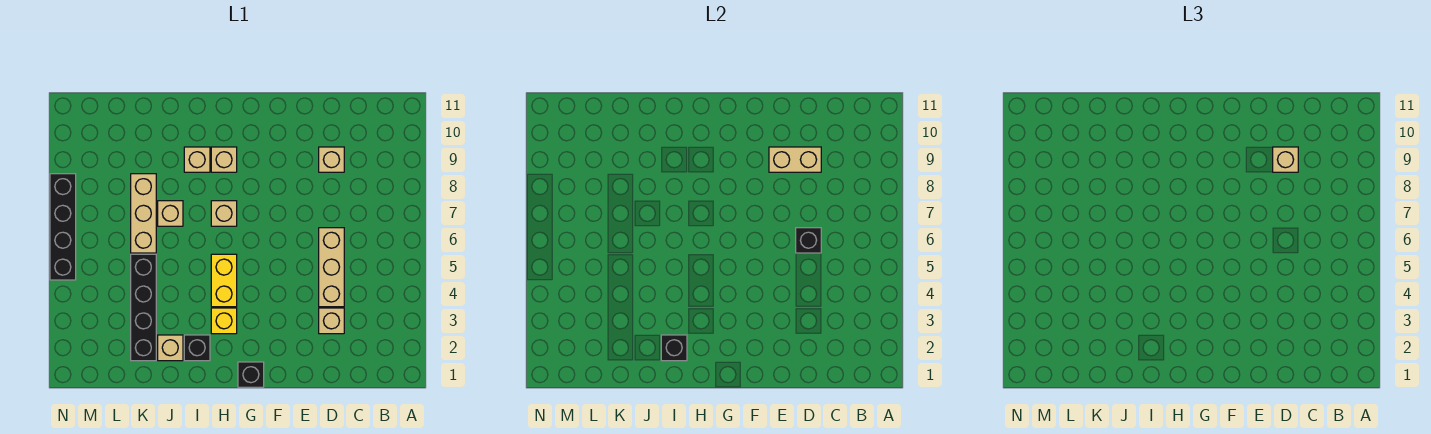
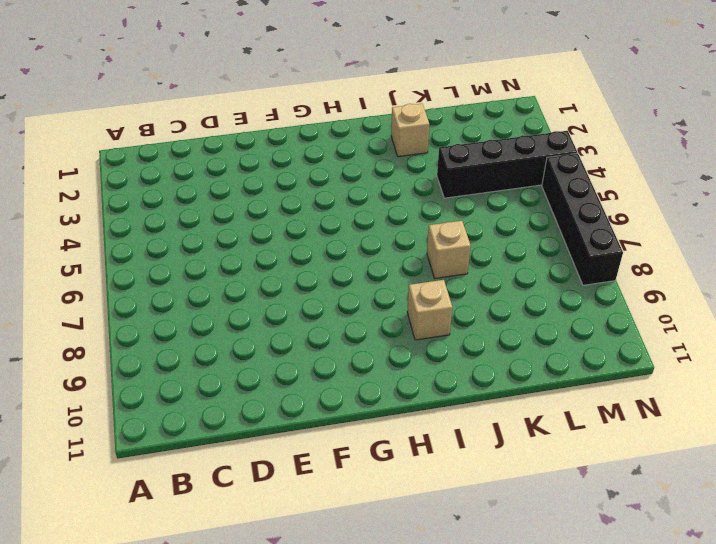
black 1x4 brick [437,131,577,198] -> black 1x4 brick turned to [131,254,156,361]
none -> tan 1x1 brick [319,308,344,334]
none -> tan 1x3 brick [319,228,344,307]
none -> tan 1x1 brick [319,147,344,172]

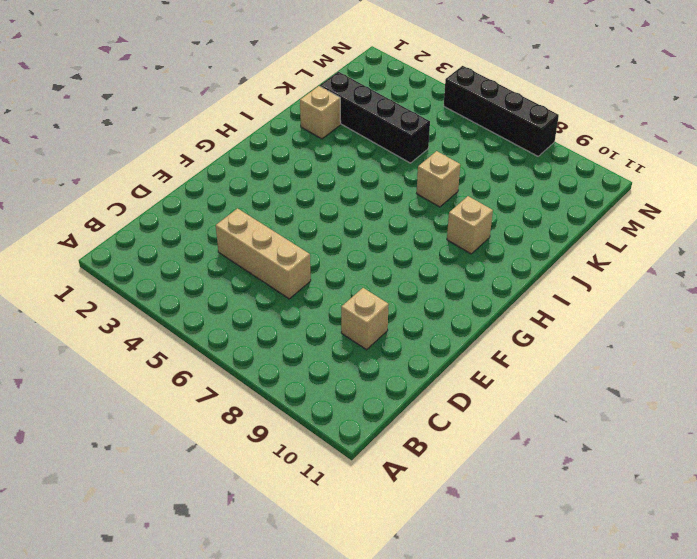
none -> tan 1x1 brick [319,308,344,334]
none -> black 1x1 brick [238,362,264,387]
none -> yellow 1x1 brick [211,308,237,334]

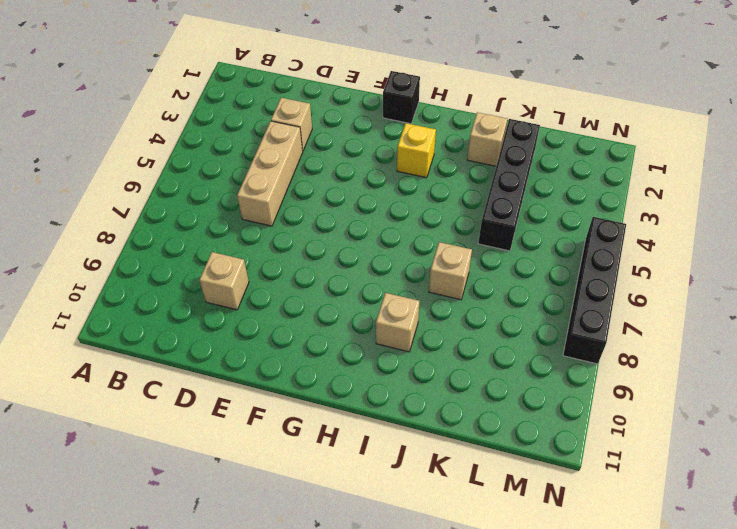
none -> yellow 1x2 brick [211,254,237,307]
none -> tan 1x1 brick [211,201,237,226]
none -> tan 1x1 brick [211,147,237,172]

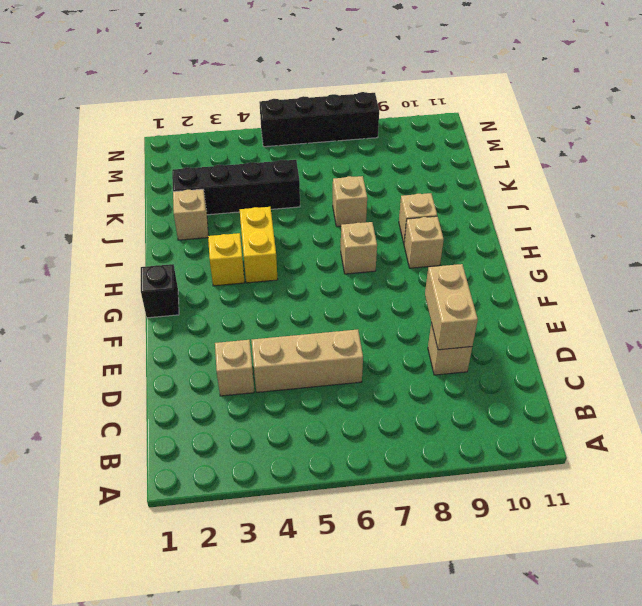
yellow 1x2 brick [240,207,278,283] -> yellow 1x2 brick turned to [211,254,237,307]
none -> black 1x1 brick [184,335,210,361]
none -> tan 1x3 brick [131,174,156,253]
none -> black 1x1 brick [796,228,821,253]

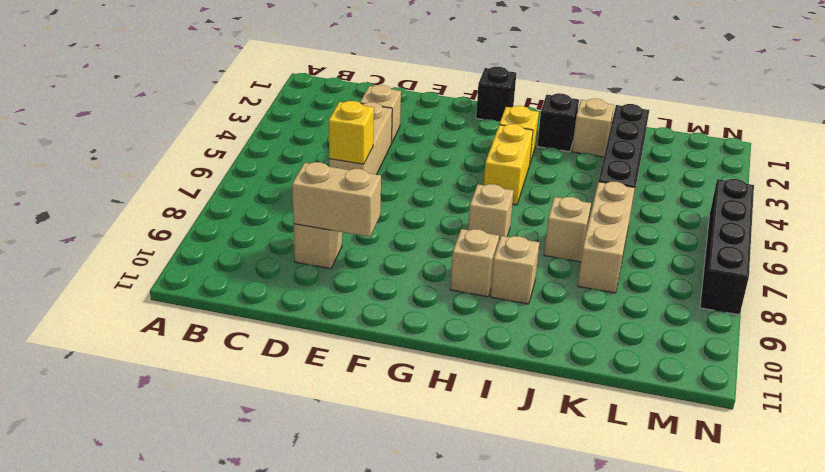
yellow 1x1 brick [329,101,374,164] -> black 1x1 brick [796,228,821,253]
none -> black 1x1 brick [661,335,687,361]
none -> tan 1x1 brick [1273,147,1298,172]

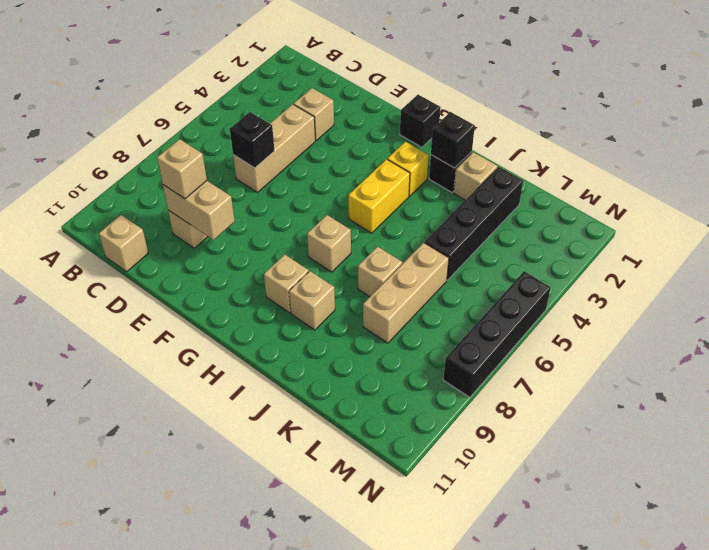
tan 1x1 brick [99,215,148,272] -> none

